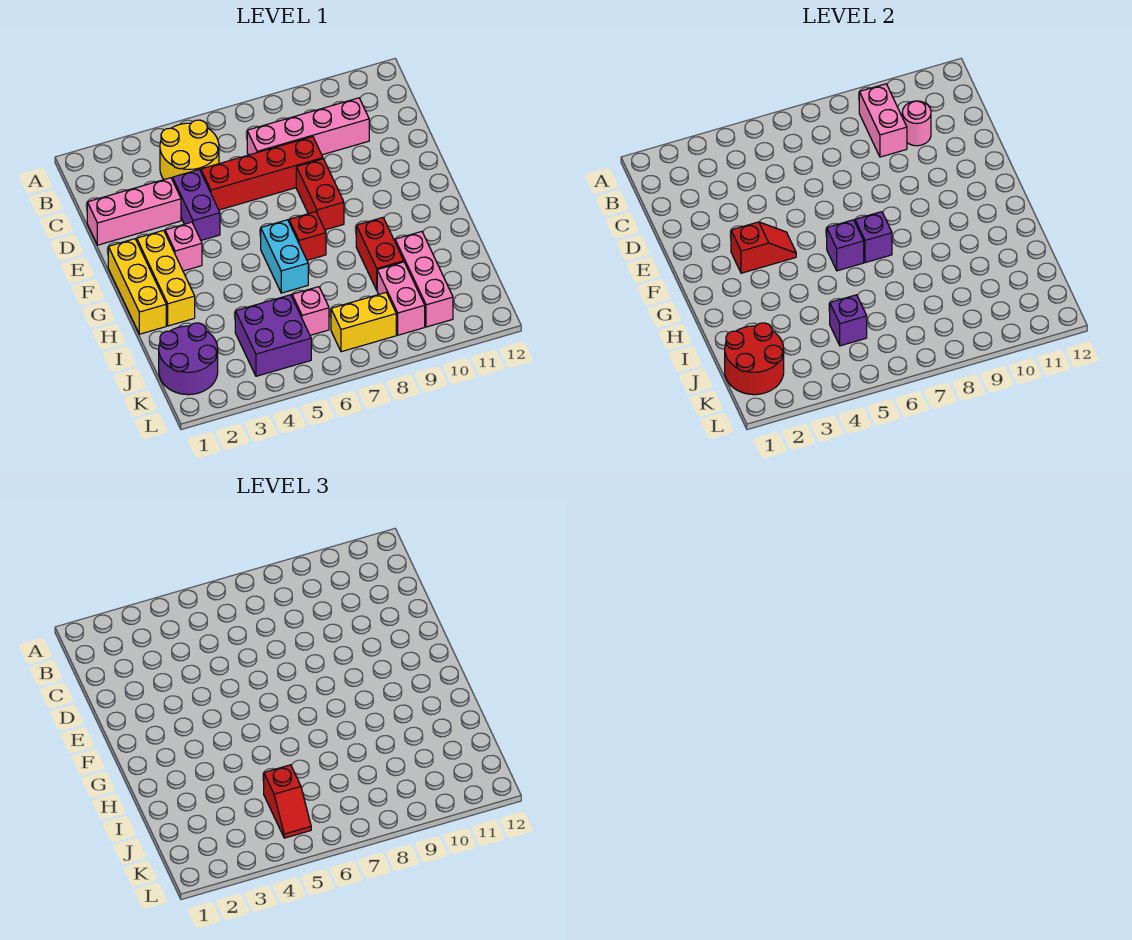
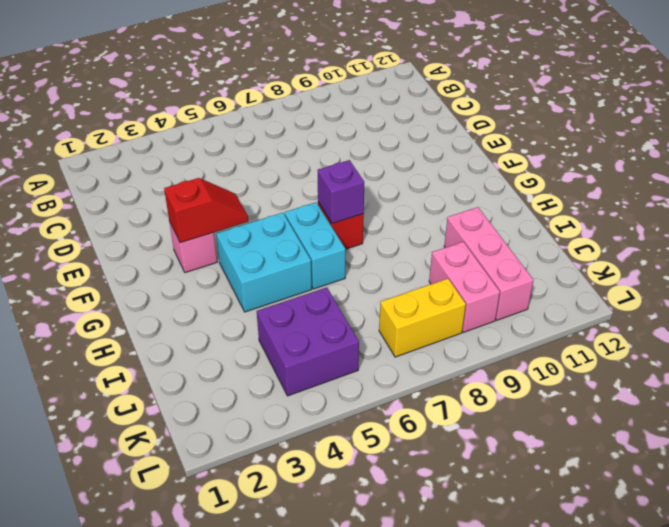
cyan 2x2 brick [216,213,312,312] -> none
none -> yellow 2x2 round brick [160,120,219,180]
none -> pink 1x4 brick [247,98,369,155]
none -> pink 1x3 brick [87,178,181,245]

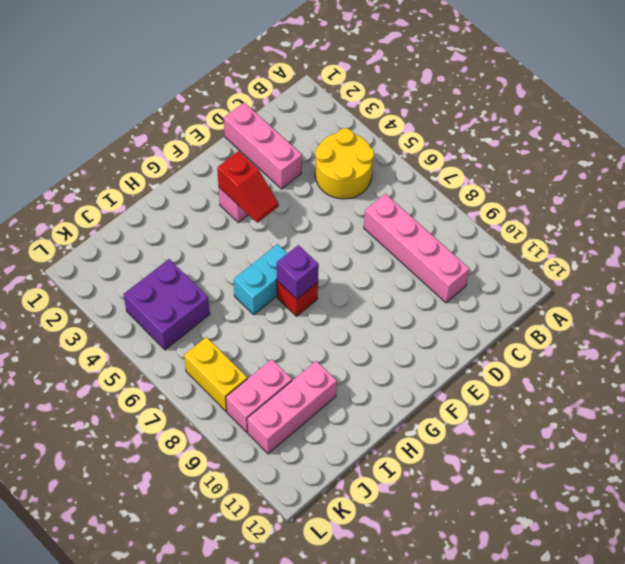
none -> purple 1x2 brick [173,170,220,240]
none -> red 1x4 brick [201,137,323,210]
none -> red 1x2 brick [296,159,344,230]

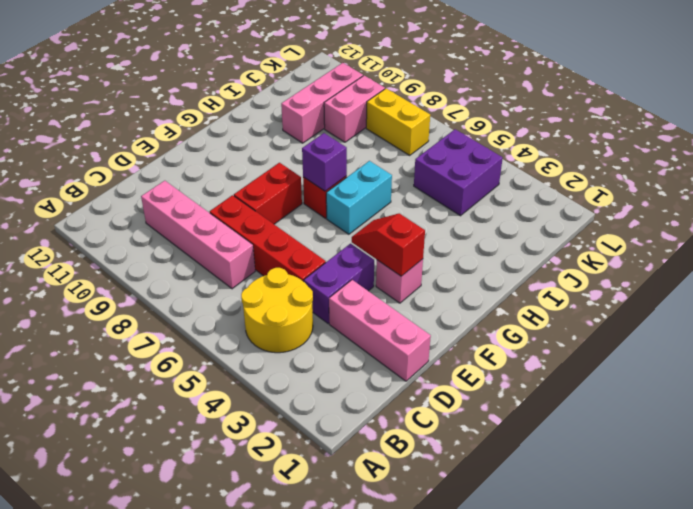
none -> yellow 1x3 brick [108,239,166,334]
none -> yellow 1x3 brick [137,230,195,326]
none -> red 1x2 brick [356,218,404,290]

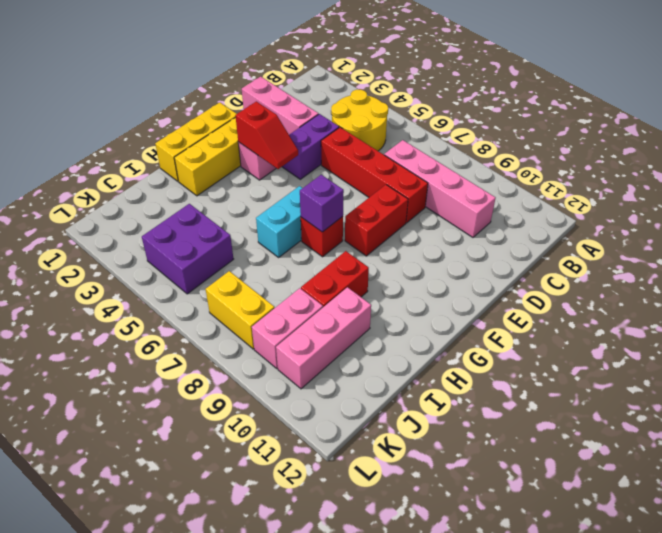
none -> purple 2x2 round brick [159,323,218,395]
none -> pink 1x1 brick [292,287,329,335]
none -> pink 1x2 brick [859,84,907,157]

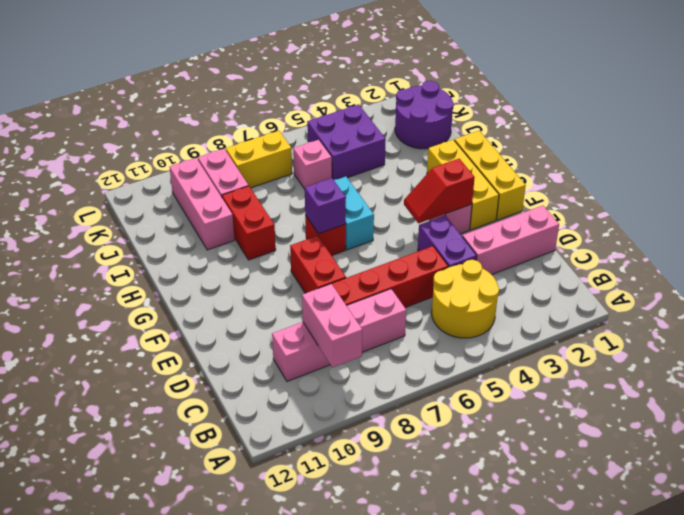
none -> pink 1x1 round brick [902,101,931,146]
none -> purple 1x1 brick [827,220,864,271]
none -> red 2x2 round brick [725,323,784,395]

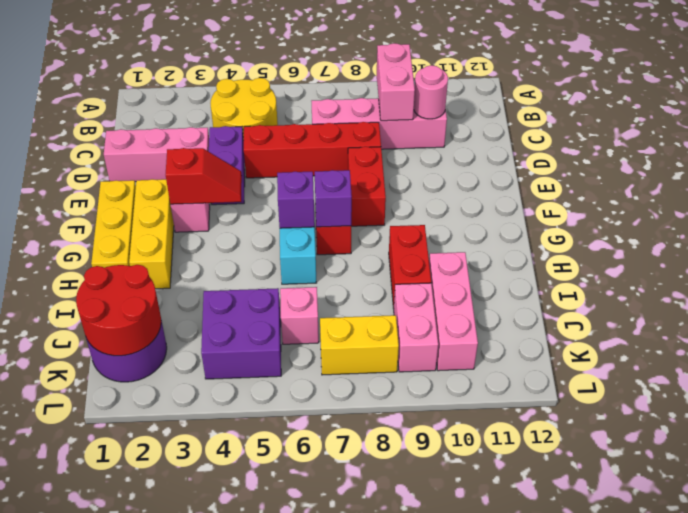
none -> purple 1x1 brick [830,295,867,346]
none -> red 1x2 slope [264,765,311,838]

